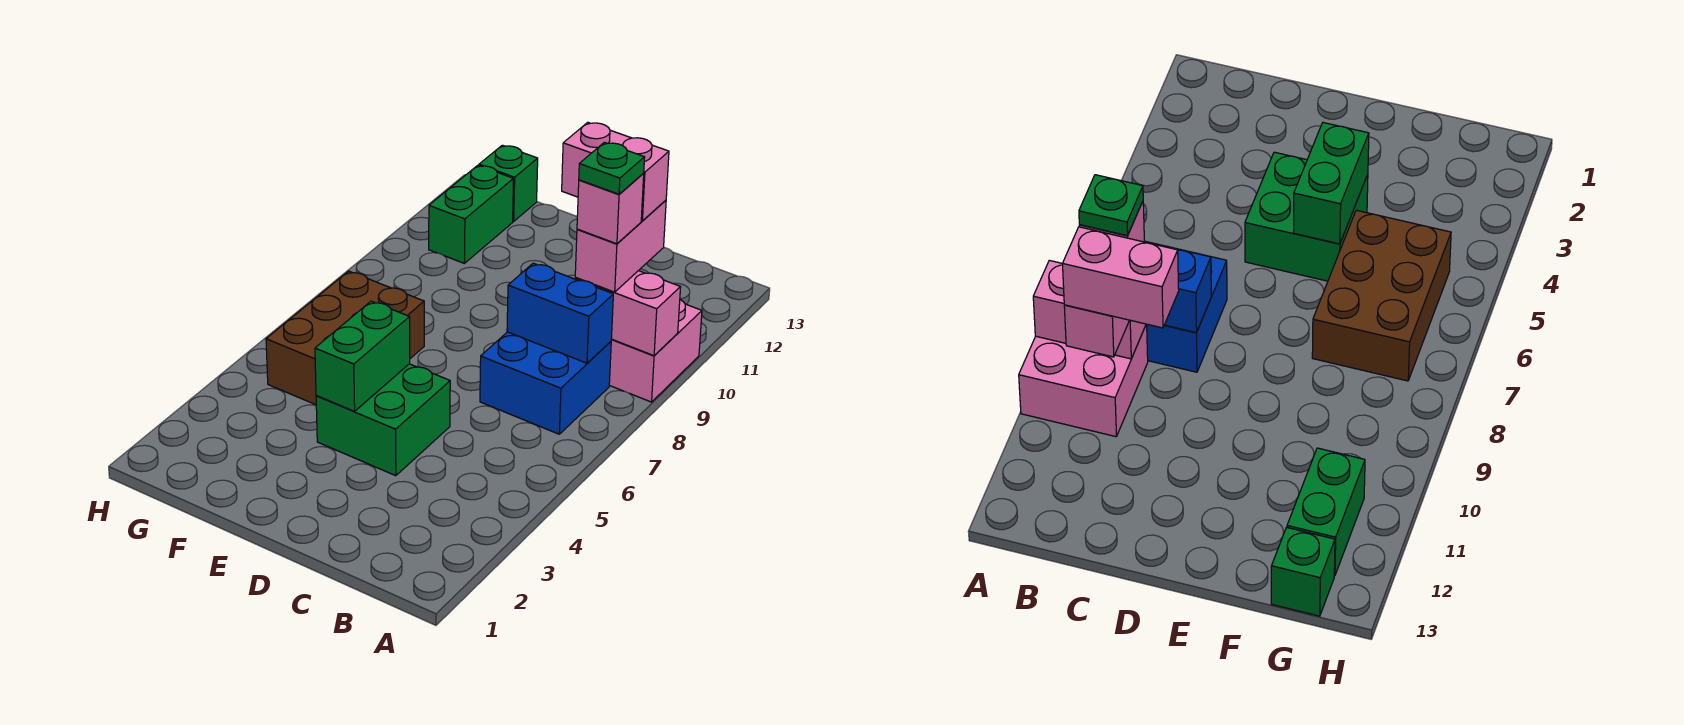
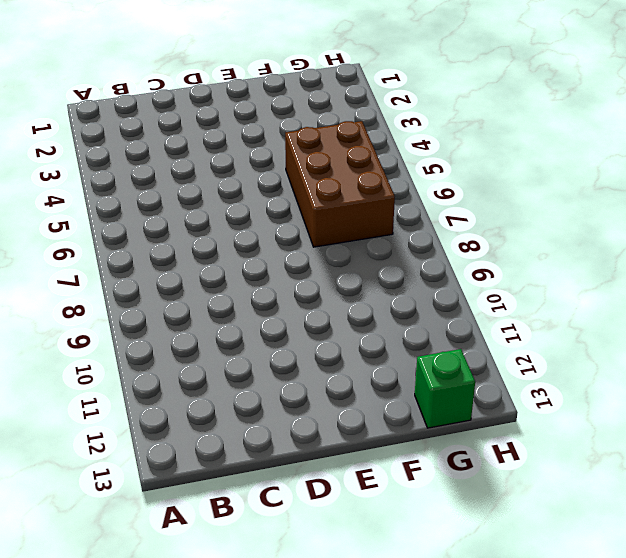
none -> pink 2x2 brick [609,300,702,402]
none -> blue 2x2 brick [480,332,611,434]
none -> green 2x2 brick [316,364,450,476]

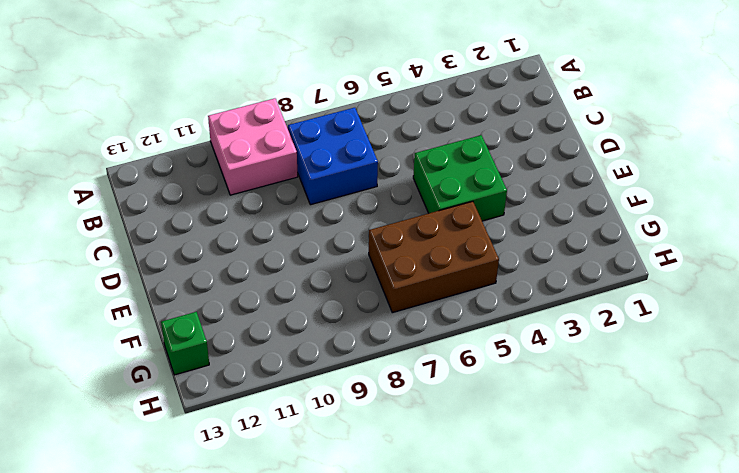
none -> green 1x2 brick [429,165,514,263]
none -> pink 1x2 brick [575,271,681,356]
none -> blue 1x2 brick [507,263,613,363]

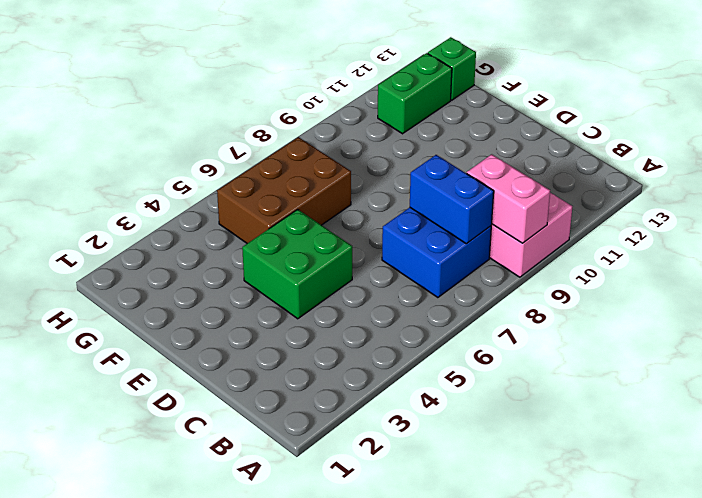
none -> green 1x2 brick [315,301,410,411]
none -> pink 1x2 brick [575,200,666,292]
none -> pink 1x1 brick [577,174,644,244]

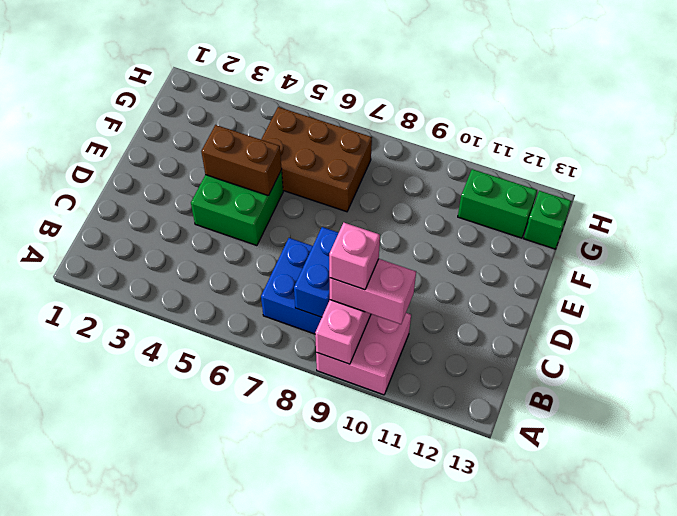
brown 1x2 brick [201,125,282,196] -> green 1x2 brick [315,301,410,411]
none -> pink 1x2 brick [562,122,669,221]
none -> green 1x1 plate [579,142,645,194]

